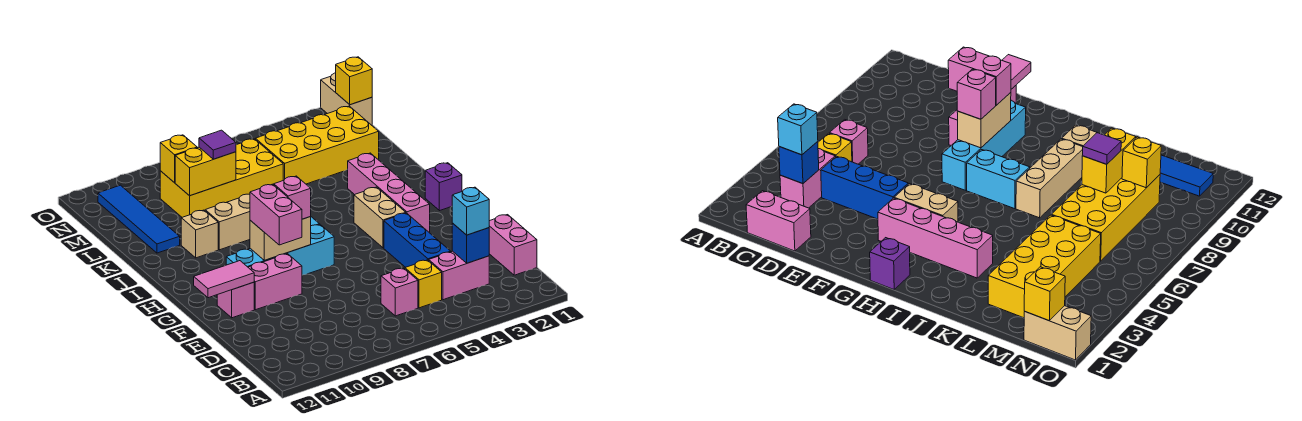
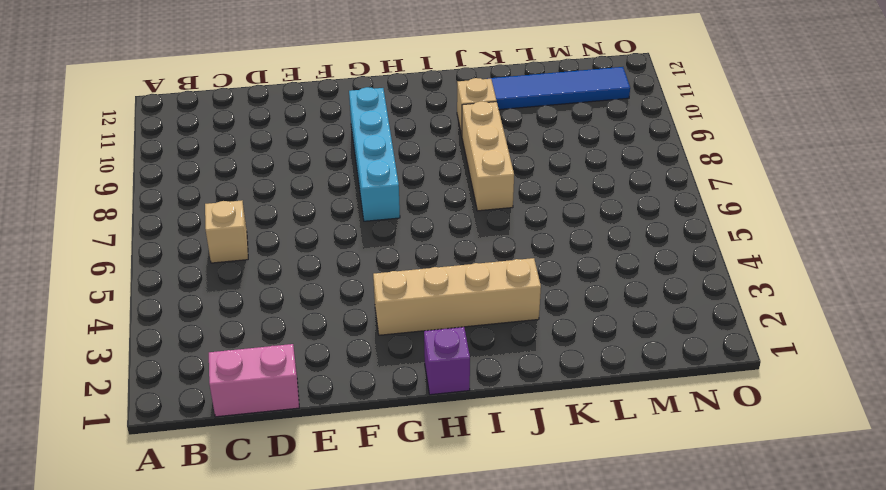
tan 1x1 brick [205,201,248,263] -> pink 1x1 brick [381,268,418,316]
tan 1x4 brick [373,258,541,335] -> pink 1x4 brick [348,153,430,232]
none -> pink 1x2 brick [429,251,489,300]
none -> yellow 1x1 brick [405,260,442,308]
none -> blue 1x3 brick [384,213,451,267]

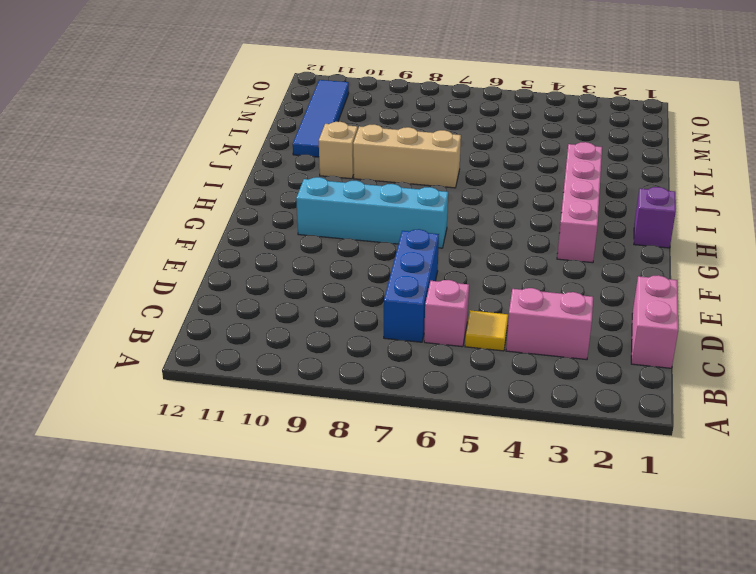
yellow 1x1 tile [465,310,508,351] -> yellow 1x1 brick [405,260,442,308]
blue 1x3 brick [384,229,439,342] -> blue 1x3 brick moved to [384,213,451,267]
none -> pink 1x2 brick [248,254,302,310]
none -> pink 1x1 brick [217,282,254,318]
none -> tan 1x2 brick [354,187,406,248]

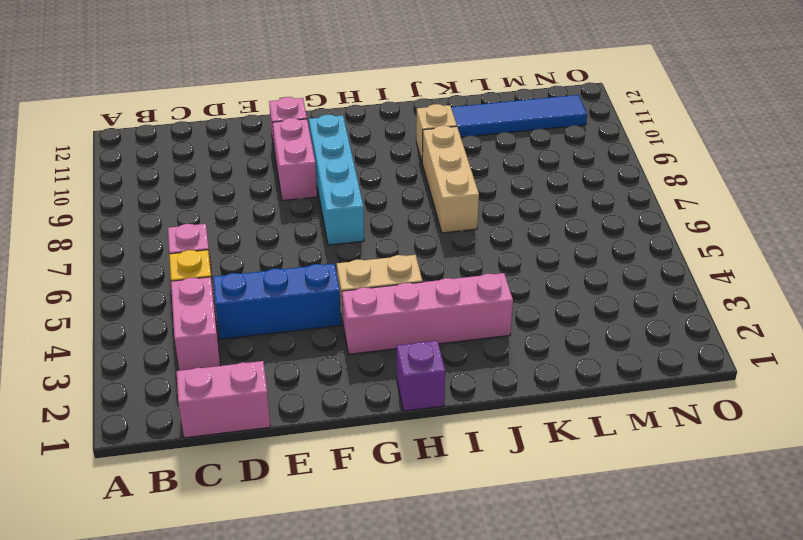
none -> cyan 1x2 brick [967,150,1030,209]
none -> yellow 2x4 brick [255,106,379,184]
none -> yellow 2x4 brick [160,139,283,217]

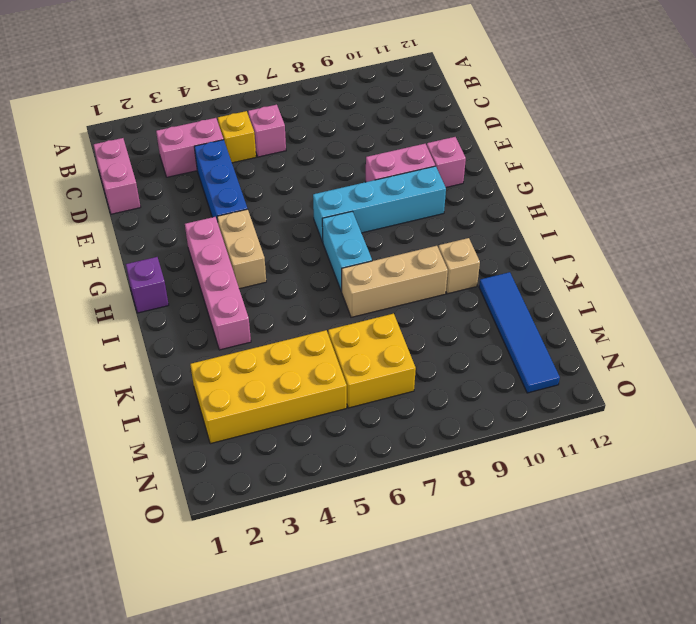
yellow 2x2 brick [328,314,416,408] -> yellow 2x4 brick [160,139,283,217]
none -> tan 1x2 brick [321,73,372,125]
none -> blue 1x1 brick [452,223,489,263]
none -> pink 1x2 tile [194,261,254,298]

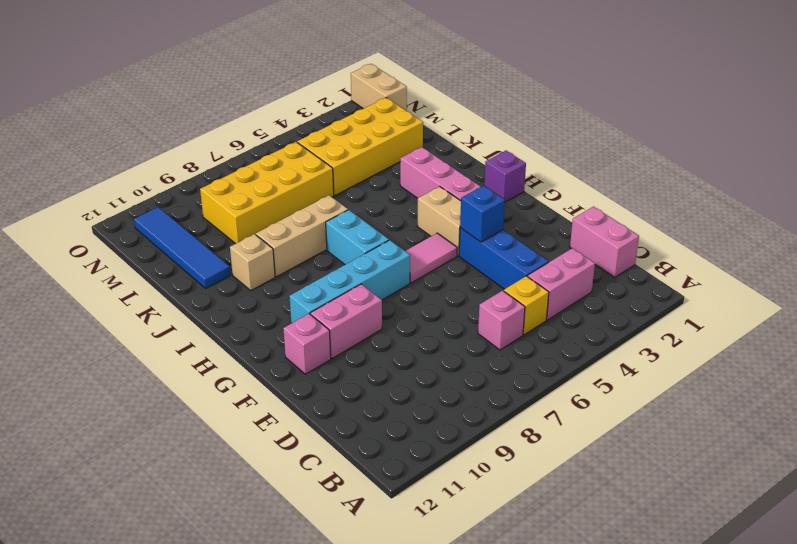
blue 1x1 brick [460,186,505,242] -> blue 1x1 brick moved to [452,223,489,263]
pink 1x2 tile [406,233,457,283] -> pink 1x2 tile moved to [194,261,254,298]
none -> tan 1x2 brick [250,217,311,260]
none -> yellow 1x2 brick [175,147,236,196]
none -> yellow 1x1 brick [160,135,197,183]

